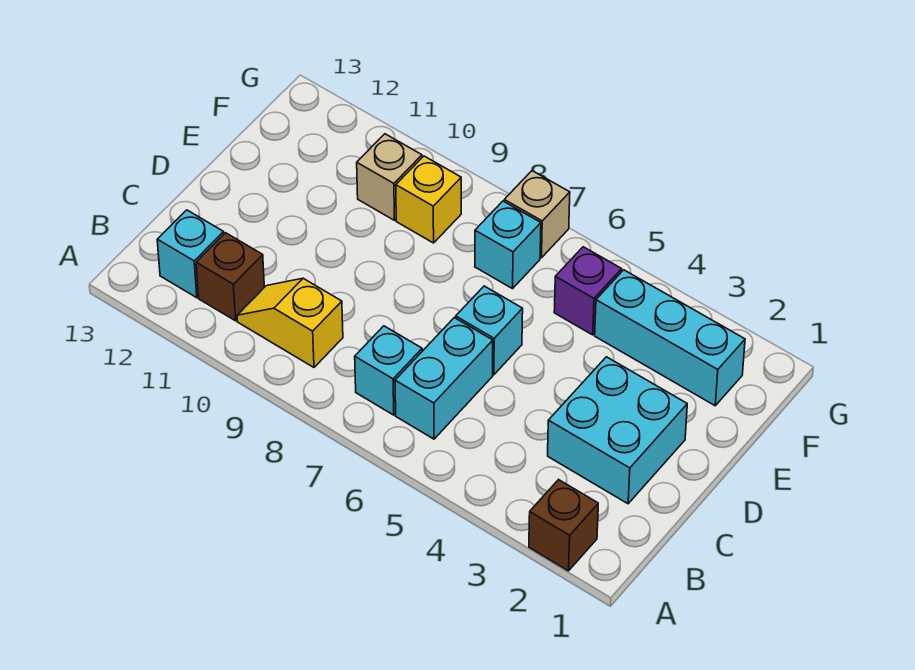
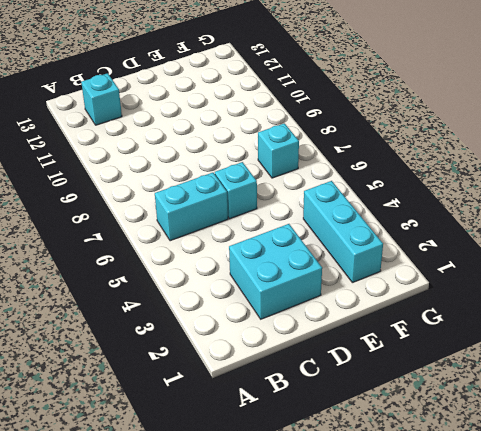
none -> brown 1x1 brick [529,480,598,571]
none -> cyan 1x1 brick [355,326,422,415]
none -> yellow 1x2 slope [237,278,343,367]

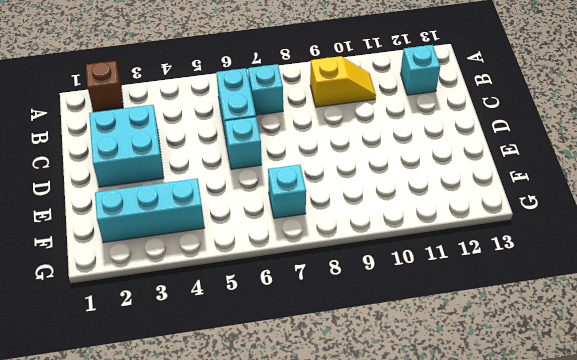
none -> brown 1x1 brick [196,233,264,321]
none -> purple 1x1 brick [554,247,622,335]
none -> yellow 1x1 brick [396,156,461,243]

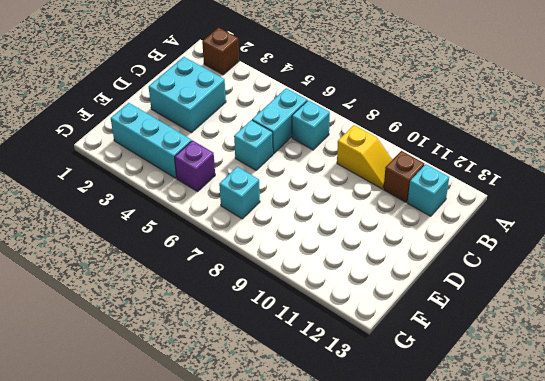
none -> yellow 1x1 brick [396,156,461,243]
none -> tan 1x1 brick [357,134,422,220]
none -> tan 1x1 brick [504,171,570,258]

